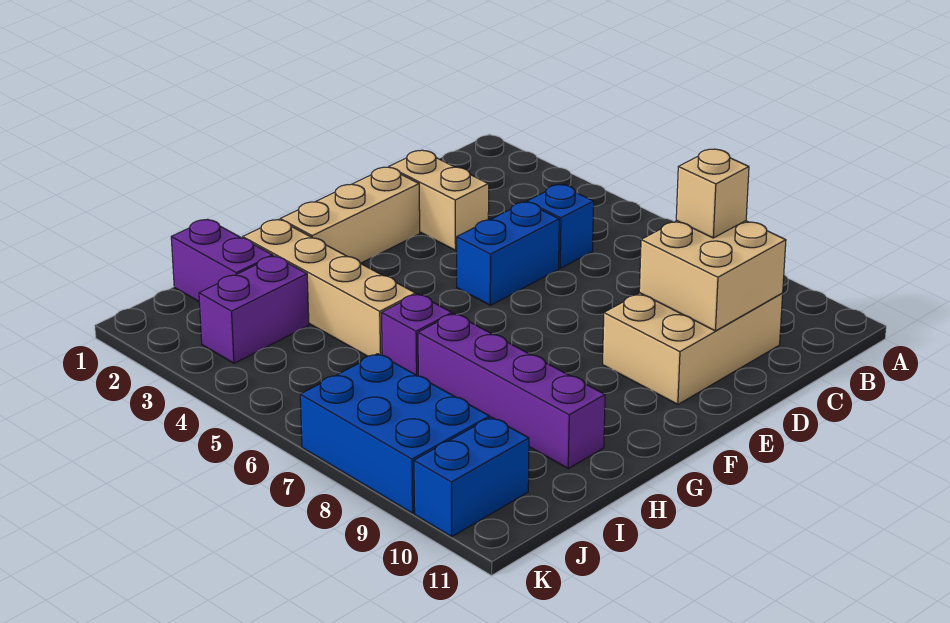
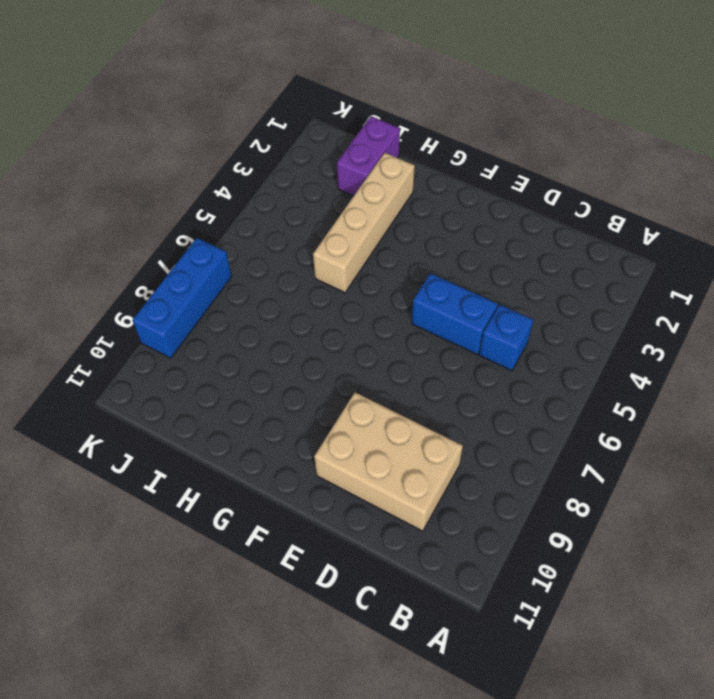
blue 1x3 brick [132,238,232,358] -> blue 2x3 brick [300,354,490,513]
none -> tan 1x2 brick [389,150,489,250]
none -> tan 1x3 brick [280,167,420,263]
none -> purple 1x1 brick [381,294,452,376]

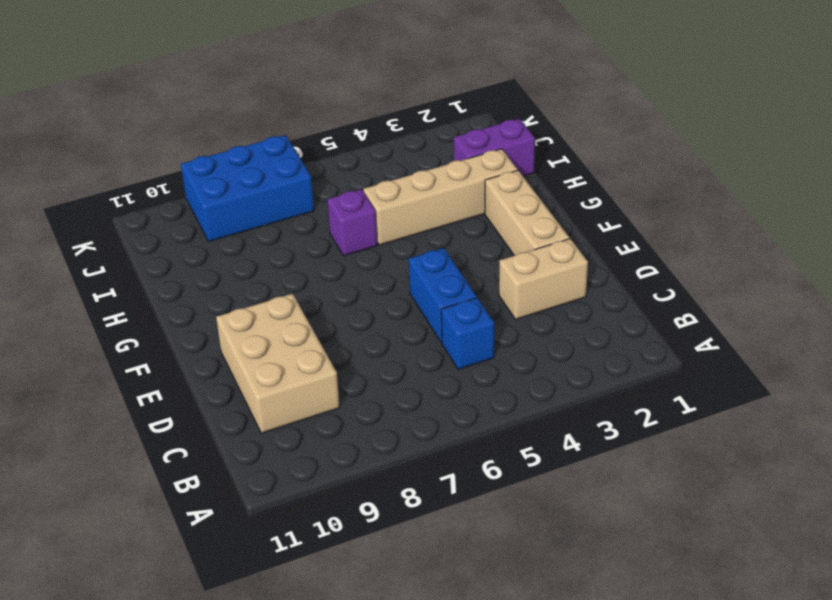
none -> purple 1x4 brick [418,314,605,468]
none -> purple 1x2 brick [199,256,309,363]
none -> blue 1x2 brick [414,417,529,537]

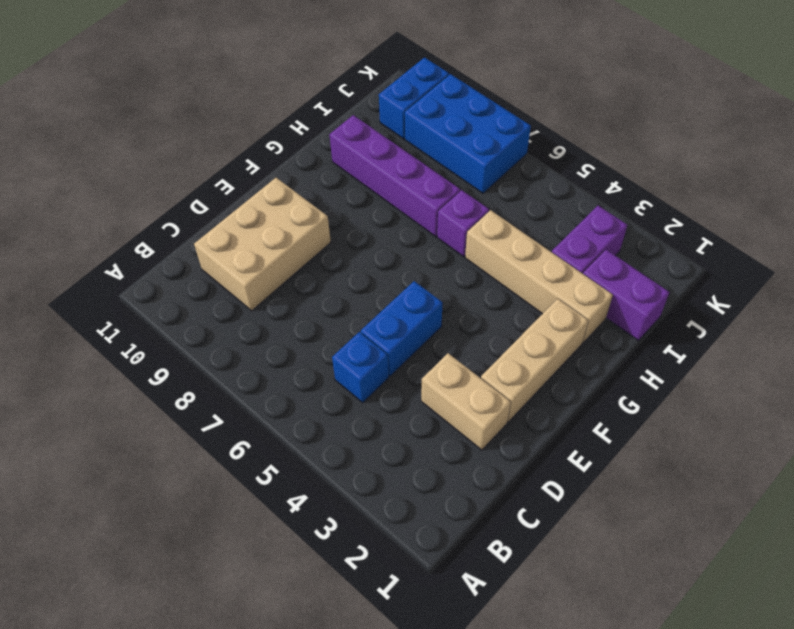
none -> tan 2x2 brick [639,221,786,331]
none -> tan 1x1 brick [676,149,749,238]

